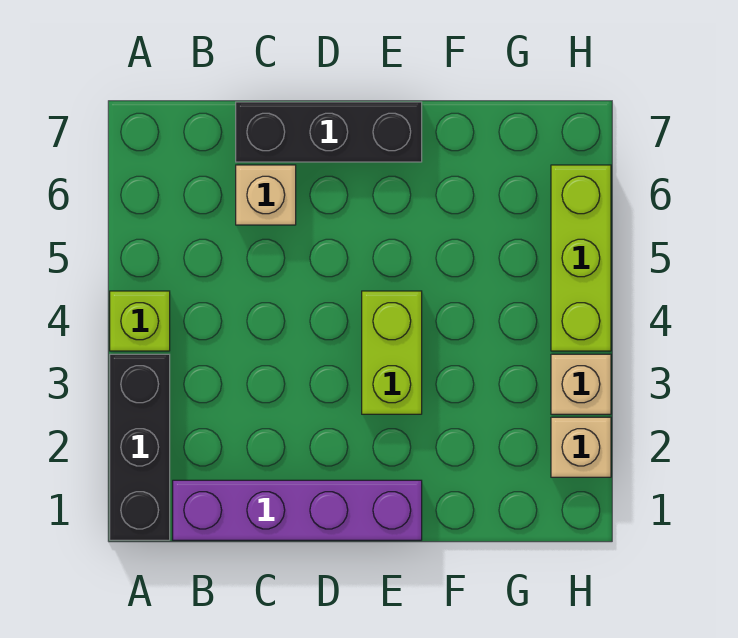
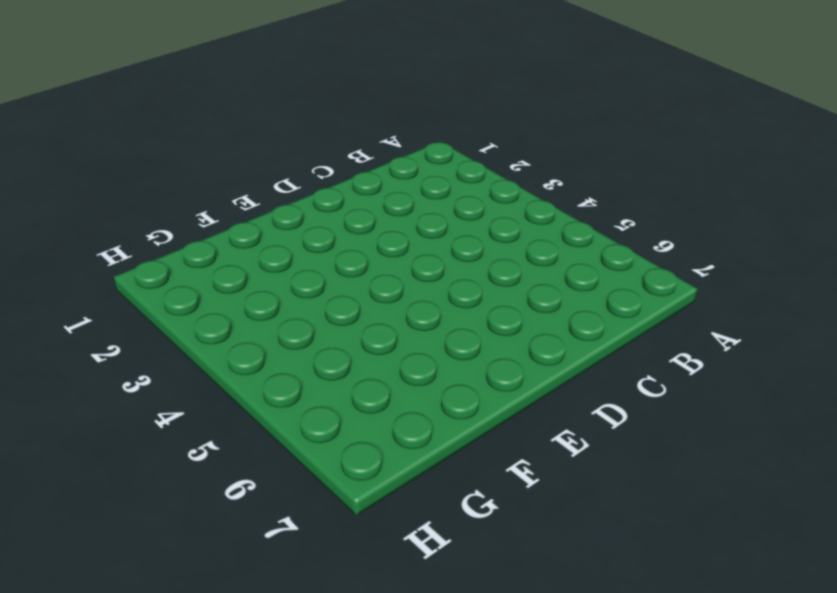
none -> black 1x3 brick [110,354,170,540]
none -> lime 1x1 brick [110,291,170,351]

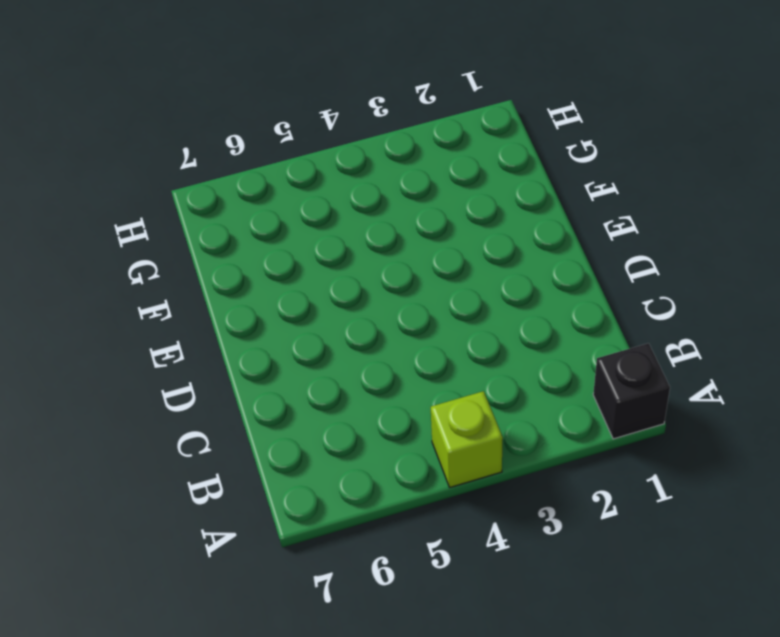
black 1x1 brick [593,343,670,439] -> black 1x3 brick [110,354,170,540]
none -> purple 1x4 brick [173,480,422,540]
none -> tan 1x1 brick [236,165,296,225]

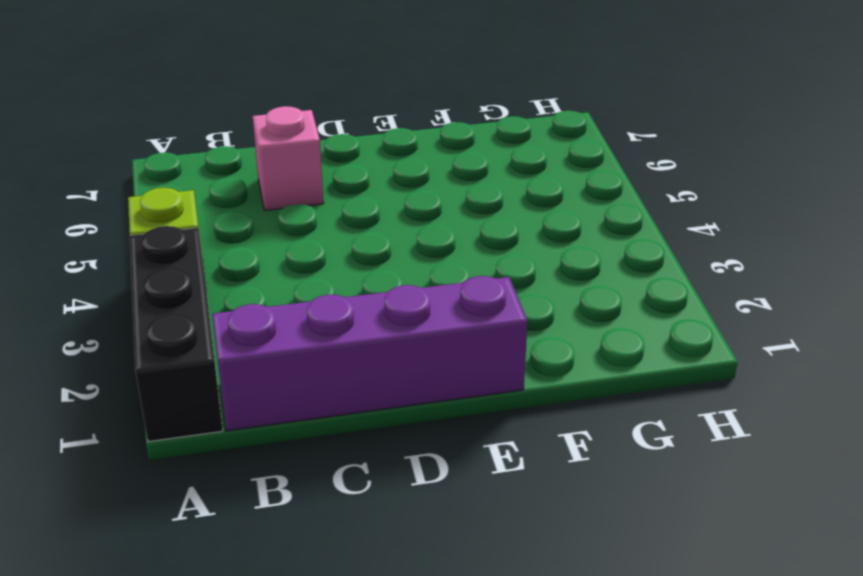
pink 1x1 brick [253,106,324,210] -> tan 1x1 brick [236,165,296,225]
none -> black 1x3 brick [236,102,422,162]
none -> lime 1x2 brick [362,291,422,414]

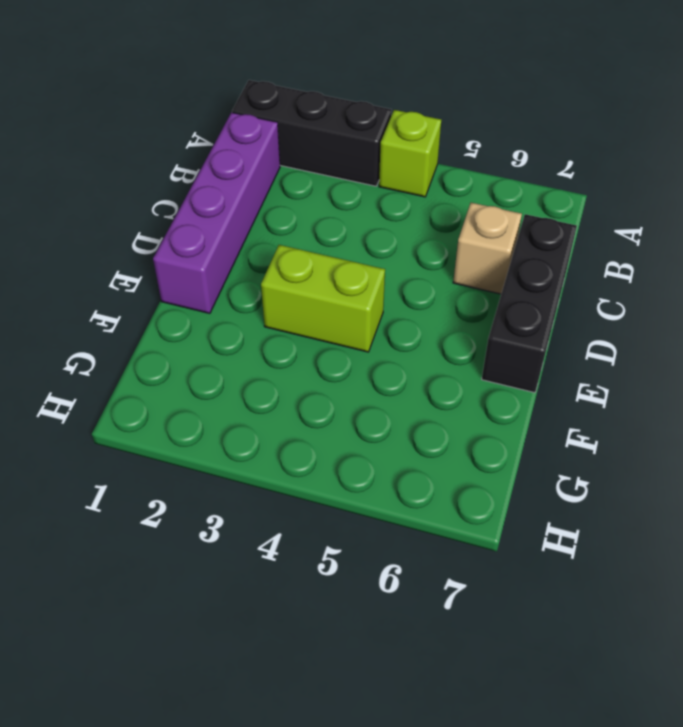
none -> tan 1x1 brick [551,417,611,477]
none -> tan 1x1 brick [551,354,611,414]

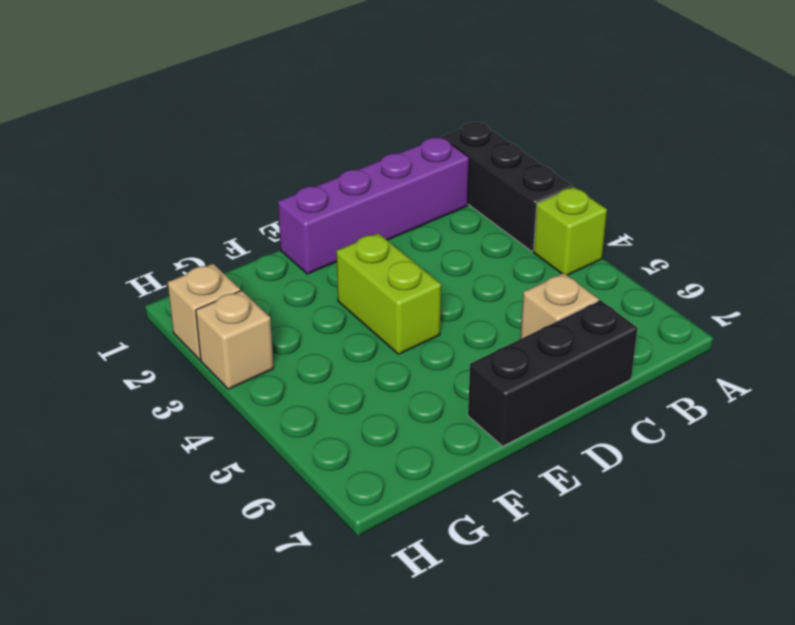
none -> lime 1x3 brick [551,165,611,351]

